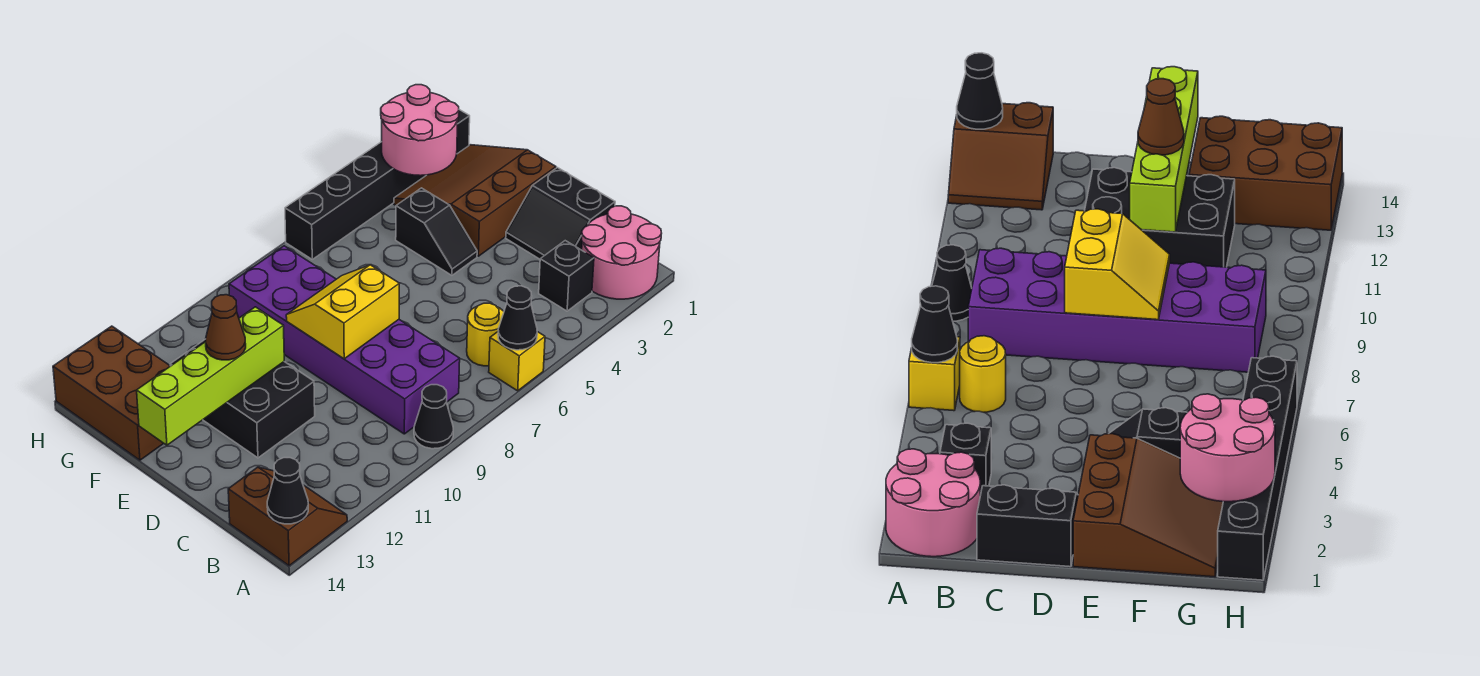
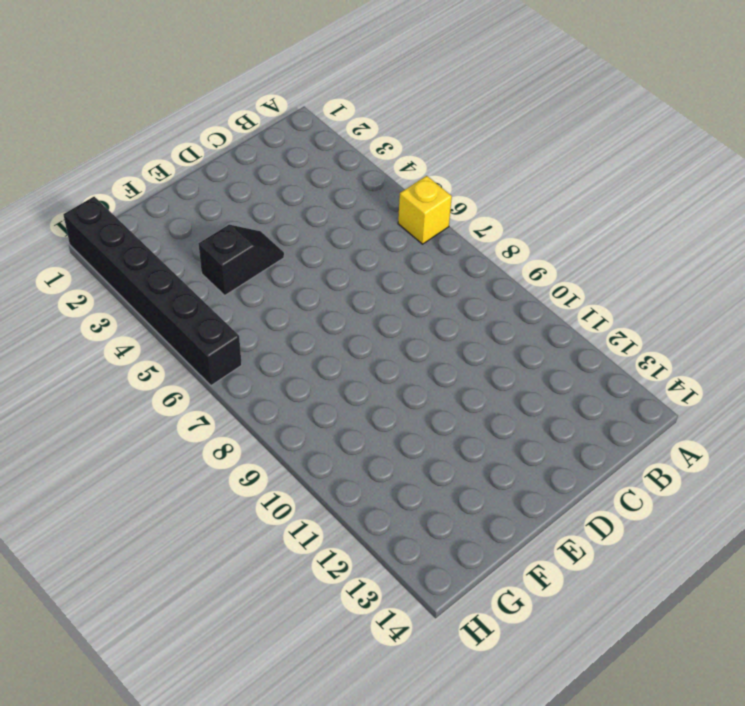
none -> pink 2x2 round brick [581,206,662,299]
none -> black 1x1 cone [414,385,453,449]
none -> brown 2x2 slope [228,467,347,566]

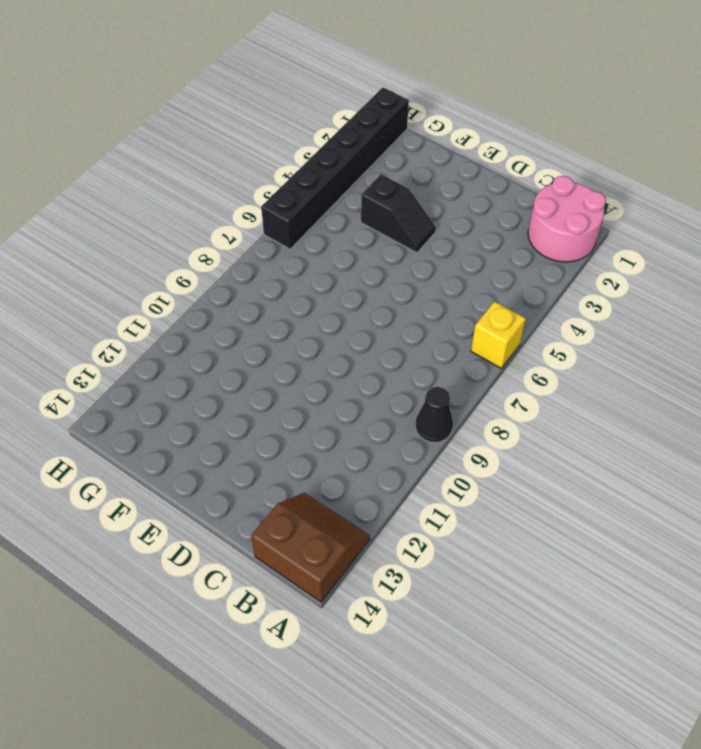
none -> black 1x1 brick [539,241,594,311]
none -> yellow 1x1 round brick [467,303,504,366]
none -> purple 2x6 brick [229,246,460,434]

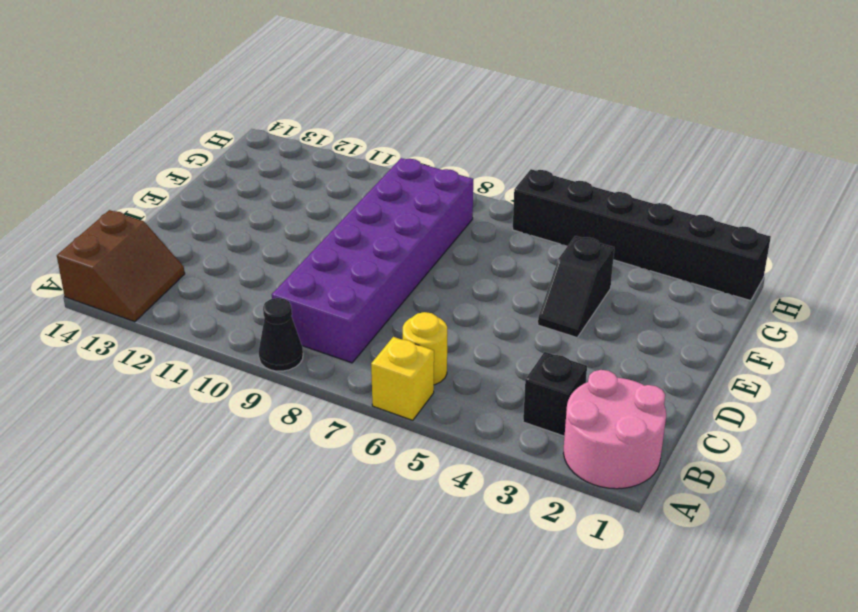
none -> black 2x2 slope [506,168,615,259]
none -> black 2x3 brick [170,339,315,458]
none -> brown 3x3 slope [394,145,556,256]

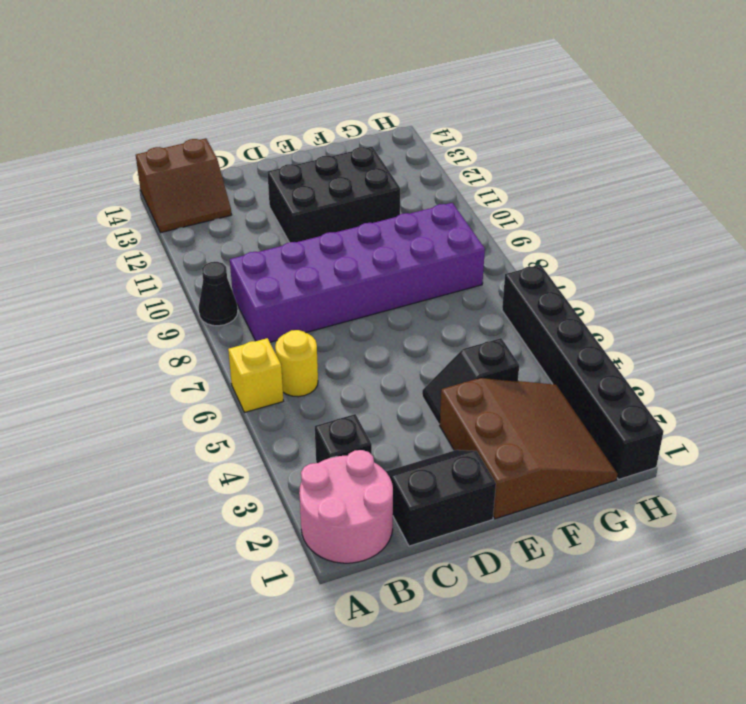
none -> brown 2x3 brick [53,326,170,460]
none -> black 1x1 cone [498,286,537,350]
none -> black 1x1 cone [267,458,308,524]

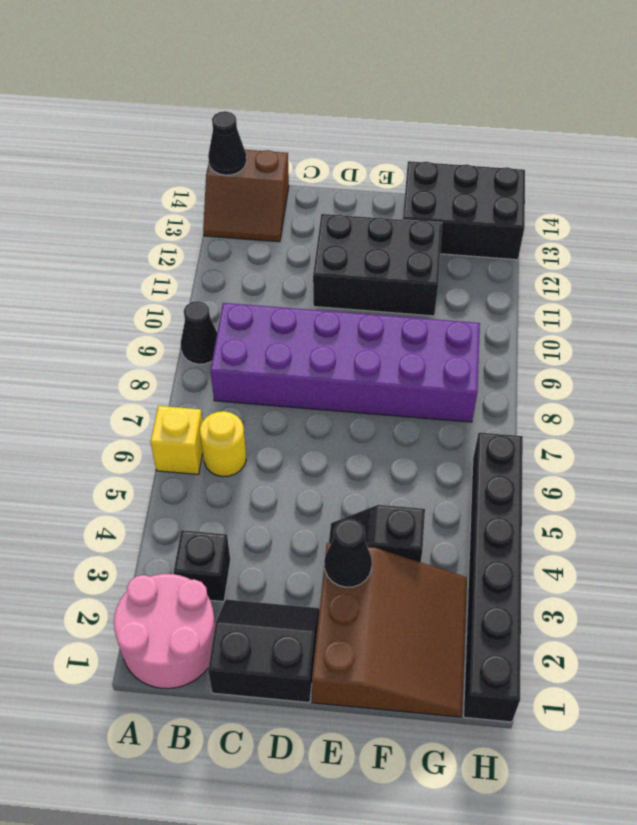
black 1x1 cone [324,519,372,587] -> black 1x1 cone moved to [498,286,537,350]
black 2x3 brick [403,161,525,260] -> brown 2x3 brick [53,326,170,460]
none -> yellow 2x2 slope [286,265,399,359]
none -> lime 1x4 brick [137,307,284,445]
none -> pink 2x2 round brick [381,85,459,176]

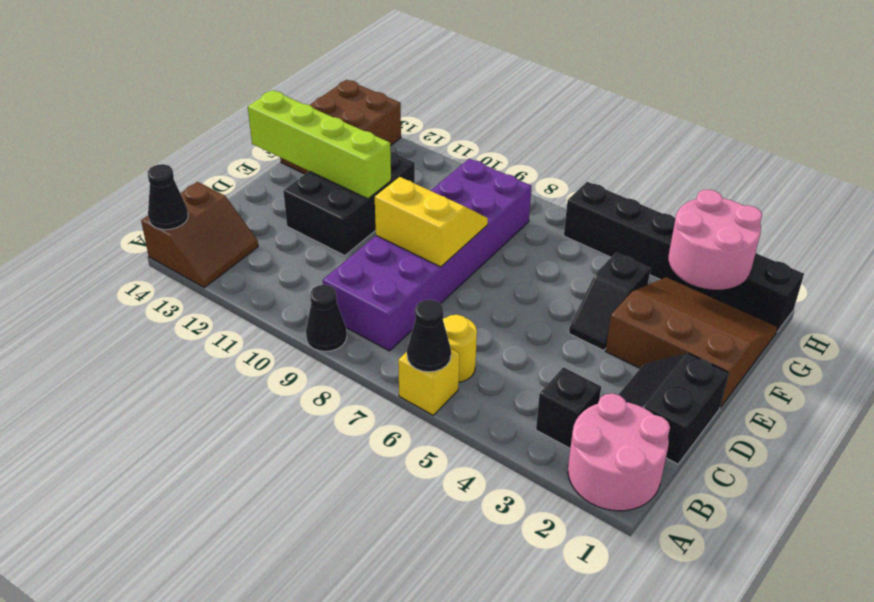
none -> brown 1x1 cone [206,295,246,360]

